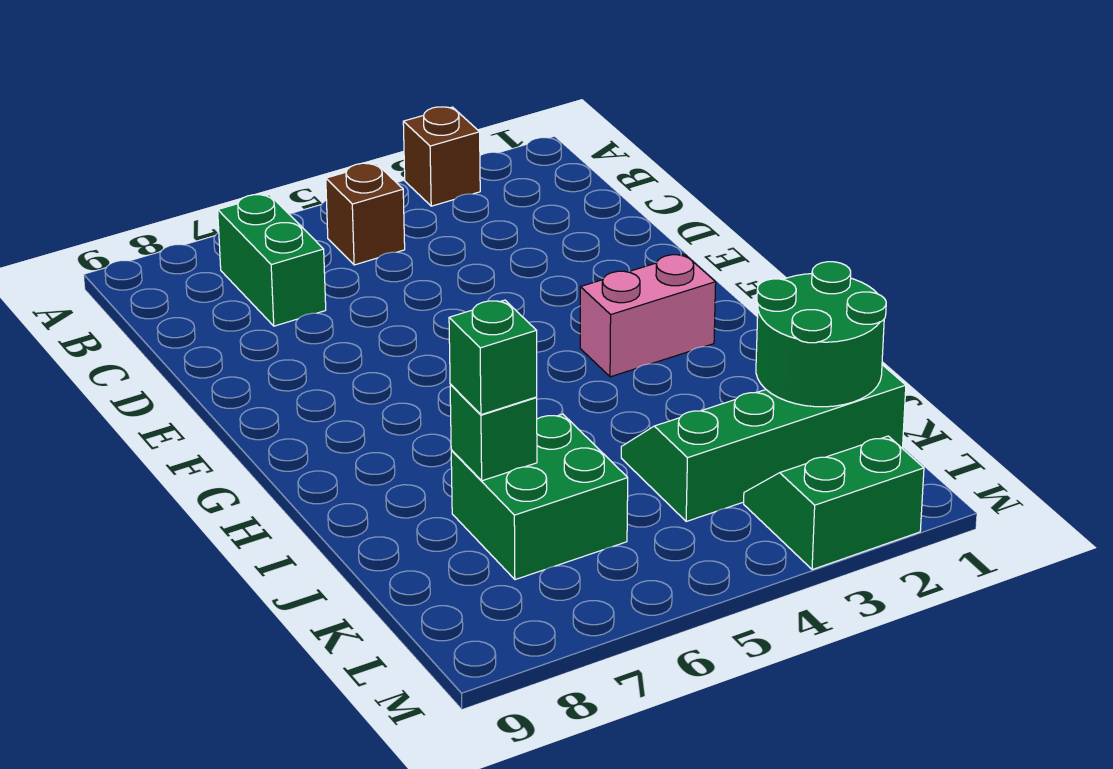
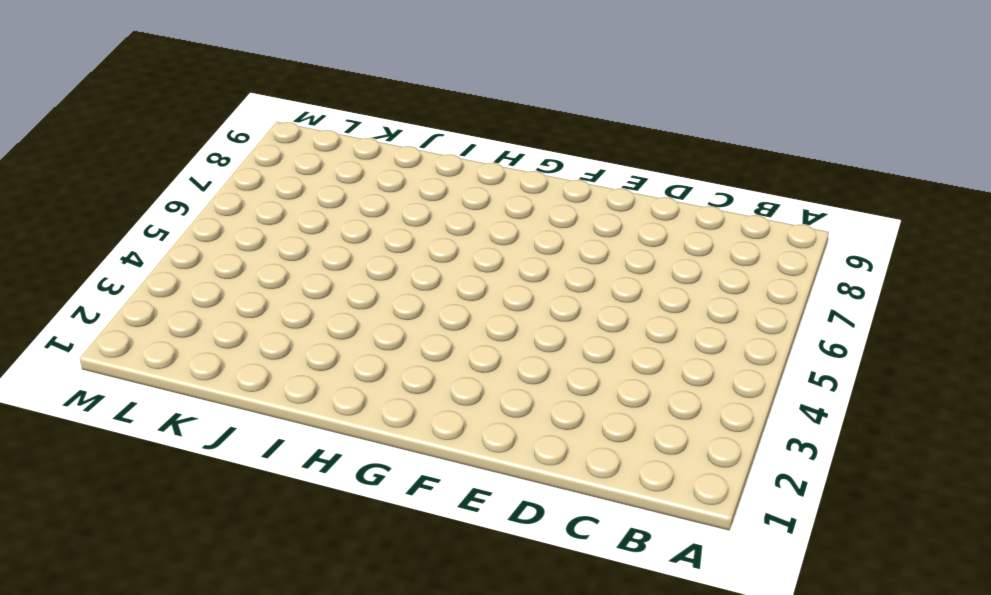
none -> brown 1x1 brick [403,107,480,206]
none -> brown 1x1 brick [326,163,405,265]

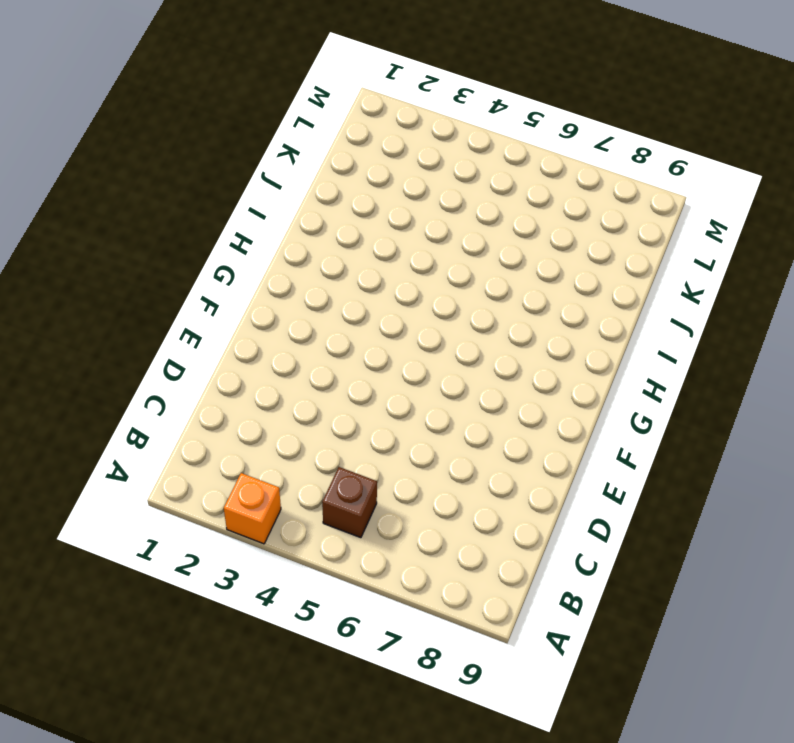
orange 1x1 brick [224,473,281,544] -> brown 1x1 brick [403,107,480,206]
none -> green 1x2 brick [218,195,326,326]
none -> pink 1x2 brick [580,254,716,377]

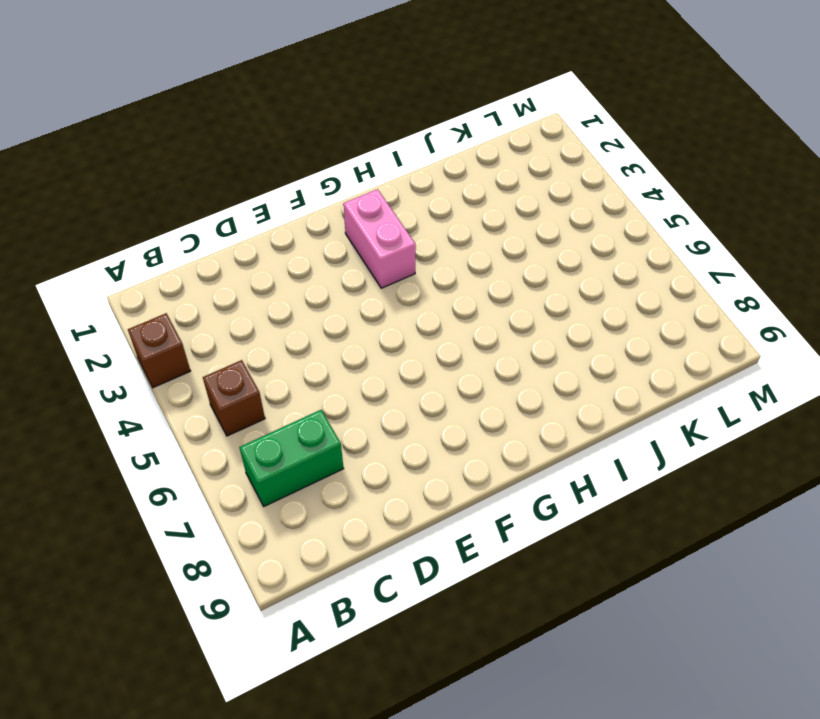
none -> green 2x4 slope [621,365,906,521]
none -> green 2x2 brick [451,414,628,580]

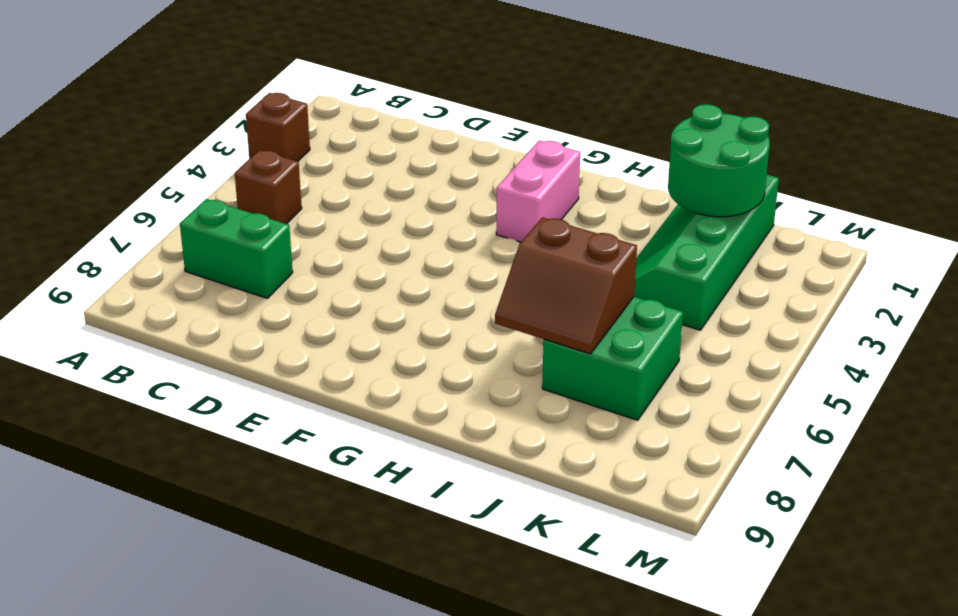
brown 2x2 slope [495,217,637,354] -> green 1x1 brick [450,385,537,481]
none -> green 2x2 slope [744,436,924,570]
none -> green 1x1 brick [449,300,537,415]

